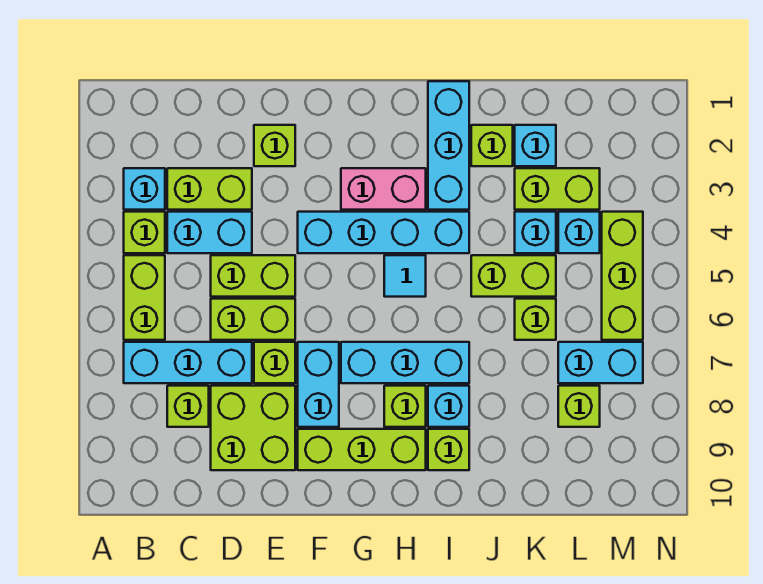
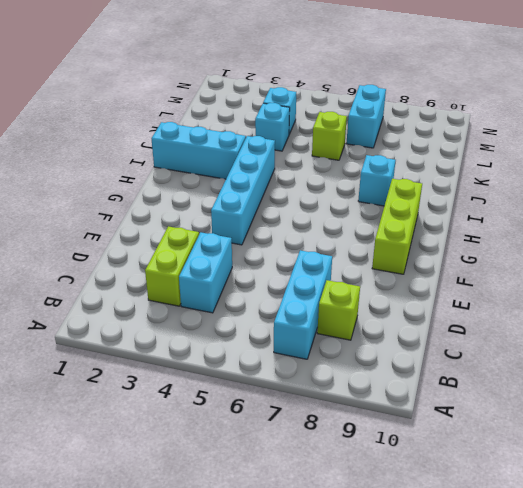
none -> cyan 1x1 brick [124,168,165,210]
none -> lime 1x1 brick [124,212,165,253]
none -> lime 1x2 brick [124,255,165,340]
none -> lime 1x2 brick [211,255,295,297]

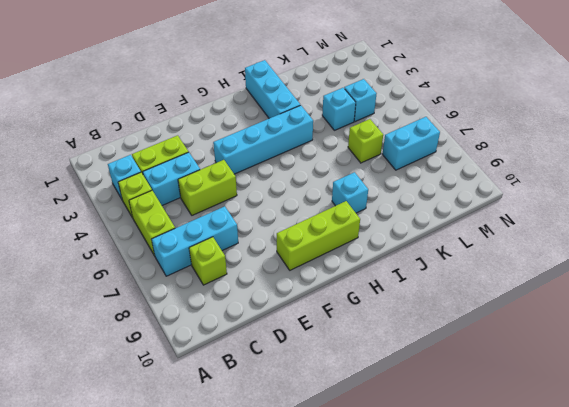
none -> lime 1x2 brick [211,299,295,340]
none -> lime 2x2 brick [211,386,295,470]
none -> lime 1x1 brick [254,125,295,166]
none -> lime 1x1 brick [254,342,295,383]

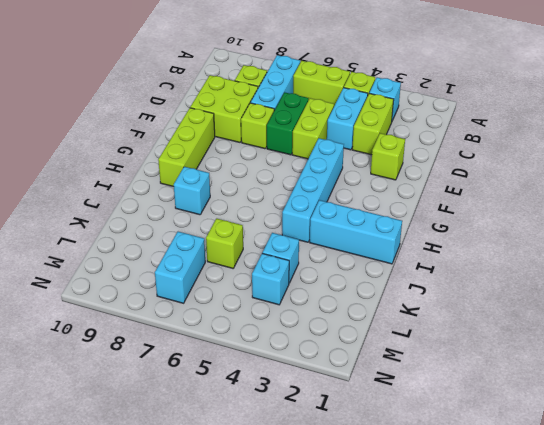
green 1x2 brick [267,92,309,155] -> lime 1x2 brick [211,299,295,340]
none -> cyan 1x2 brick [298,342,339,427]
none -> pink 1x2 brick [341,168,426,210]
none -> cyan 1x3 brick [341,342,469,383]
none -> cyan 1x1 tile [384,255,426,297]

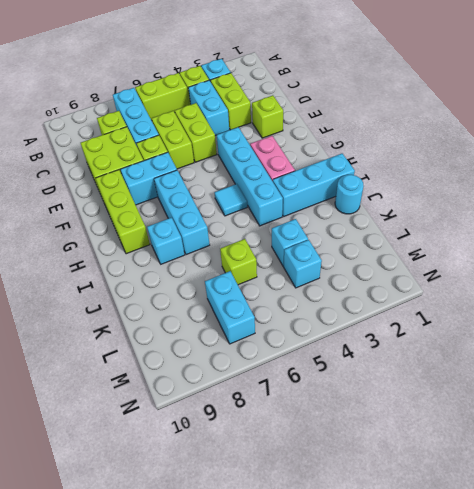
cyan 1x1 round brick [335,175,363,214] -> none
none -> lime 1x1 brick [384,386,426,427]
none -> lime 1x1 brick [428,429,469,470]
none -> lime 1x1 brick [471,125,513,166]
none -> lime 1x2 brick [471,255,556,297]

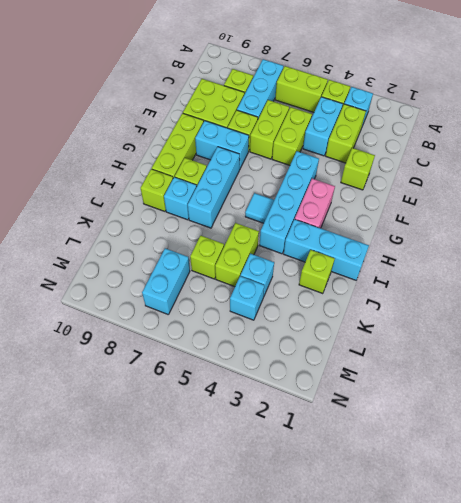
none -> cyan 1x1 brick [515,125,556,166]
none -> lime 1x2 brick [515,168,600,210]
none -> lime 1x1 brick [558,386,600,427]
none -> lime 1x3 brick [602,212,643,340]

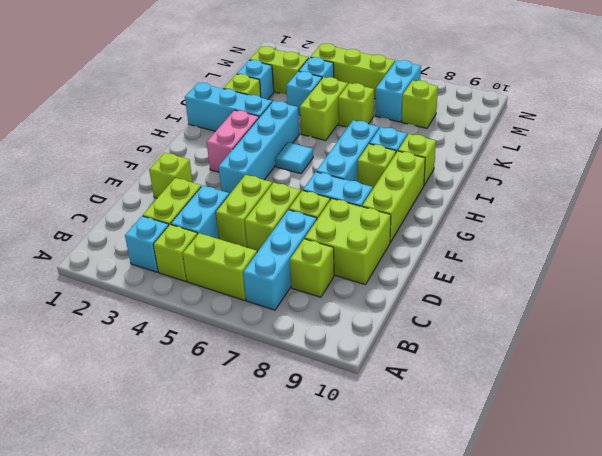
lime 1x2 brick [249,46,309,95] -> lime 1x2 brick turned to [515,168,600,210]

